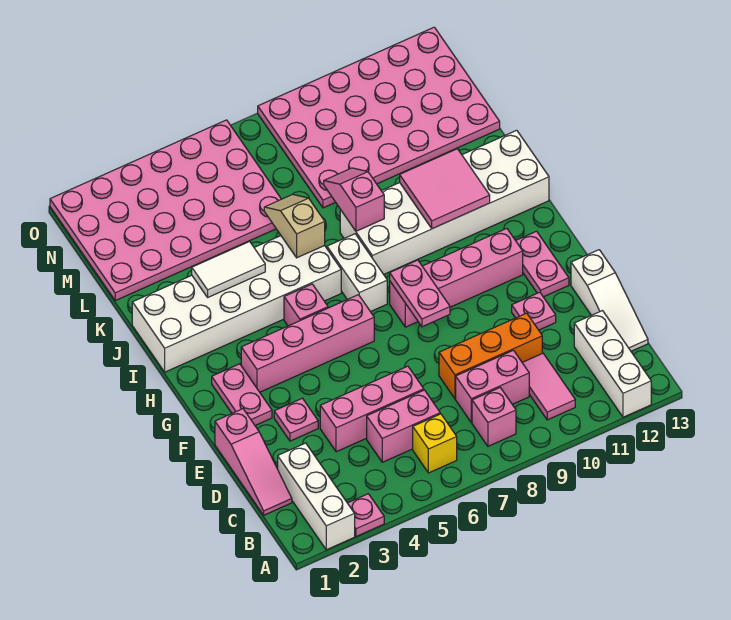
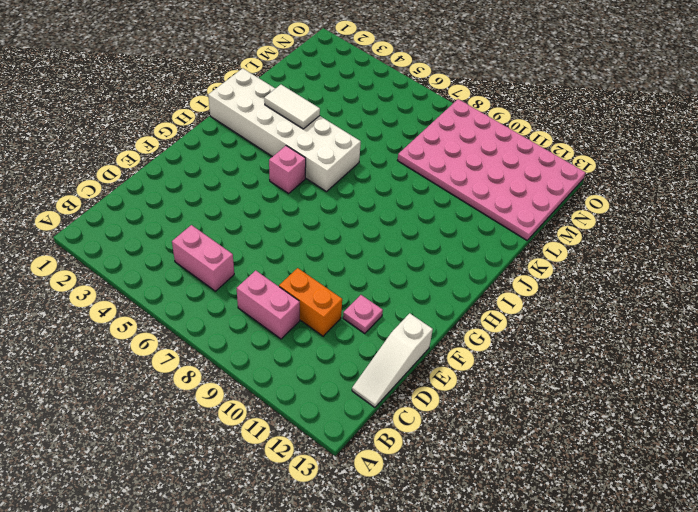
orange 1x2 brick [279,268,342,336] -> orange 1x3 brick [439,313,542,399]
none -> white 1x3 brick [278,443,355,550]
none -> pink 1x1 plate [348,494,384,536]
none -> white 1x3 brick [574,311,651,417]

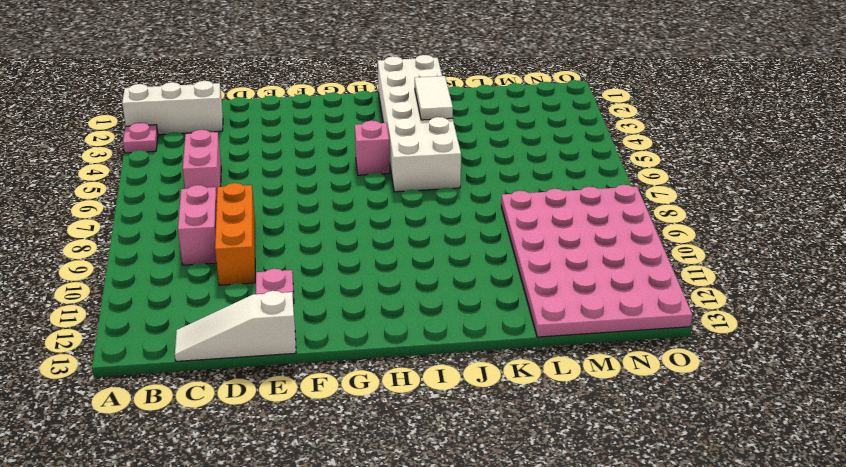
none -> white 1x3 brick [574,311,651,417]
none -> yellow 1x1 brick [413,414,457,473]
none -> pink 1x1 brick [472,388,516,446]

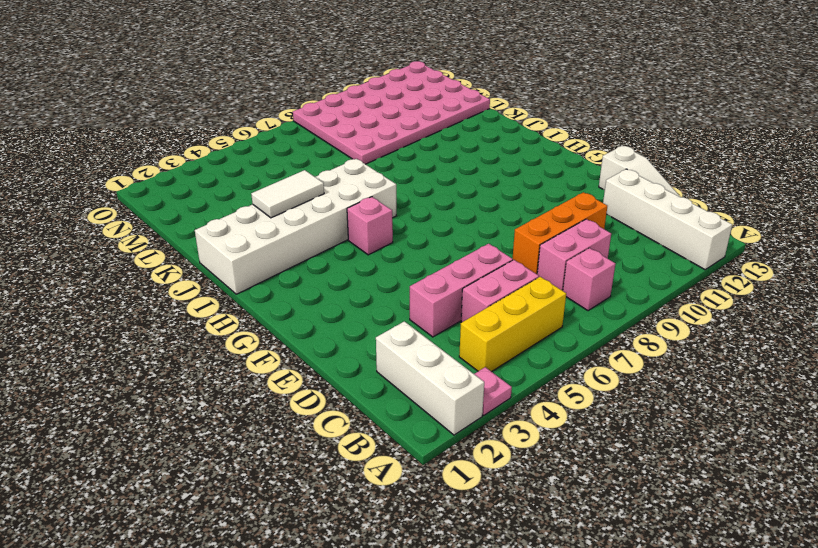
white 1x4 brick [603,169,732,270] -> white 1x3 brick [574,311,651,417]
yellow 1x3 brick [459,277,566,372] -> yellow 1x1 brick [413,414,457,473]
none -> pink 1x2 tile [522,353,575,420]
none -> pink 1x3 slope [215,409,292,515]
none -> pink 1x1 plate [274,398,318,441]

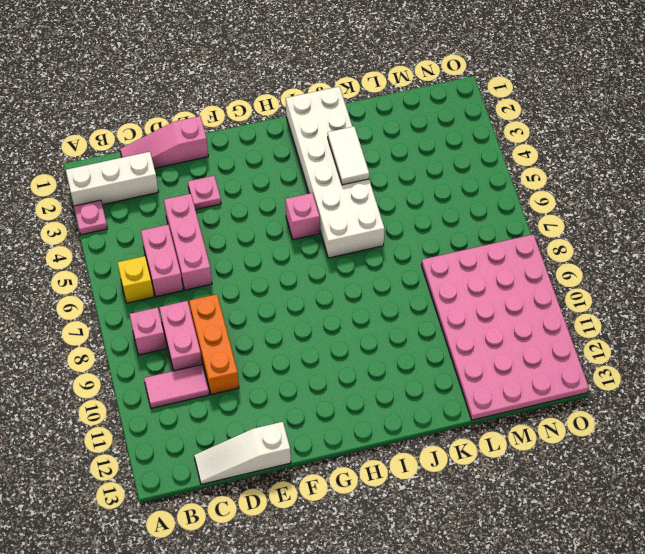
none -> white 1x3 brick [574,311,651,417]
none -> pink 1x1 plate [512,292,556,330]
none -> pink 1x2 plate [212,364,272,425]

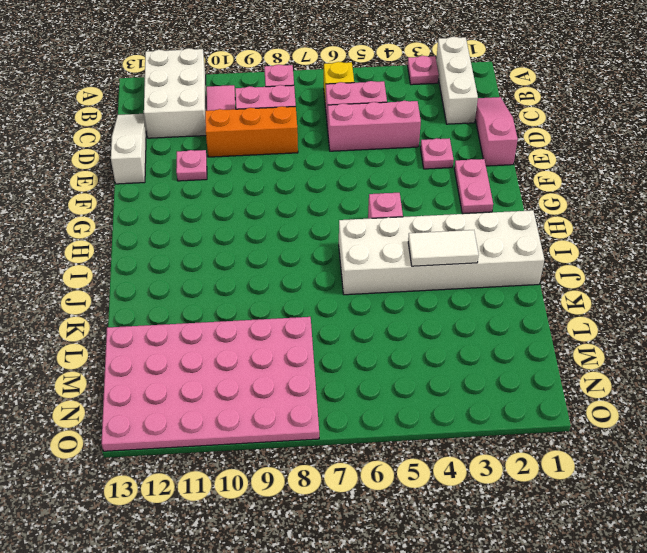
white 2x3 brick [144,48,206,138] -> white 1x3 brick [574,311,651,417]
none -> pink 1x2 plate [516,231,569,297]
none -> pink 1x4 brick [241,295,374,392]
none -> pink 1x4 brick [390,228,523,327]

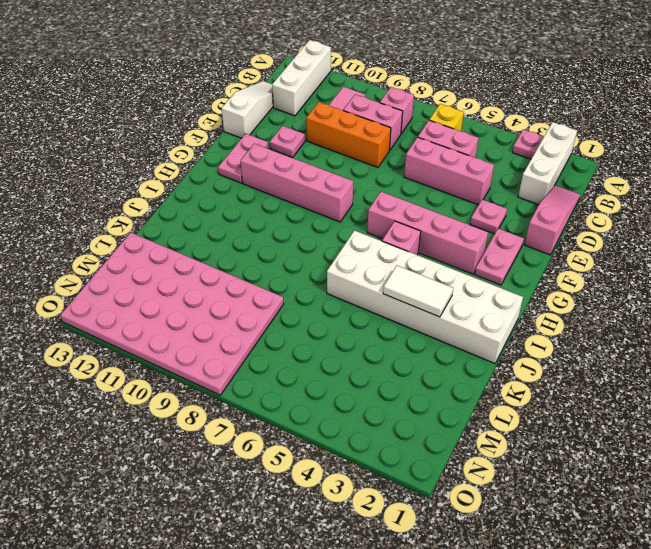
none -> white 1x2 brick [327,234,387,312]
none -> white 2x6 brick [340,130,549,274]
none -> pink 4x6 plate [50,120,281,301]

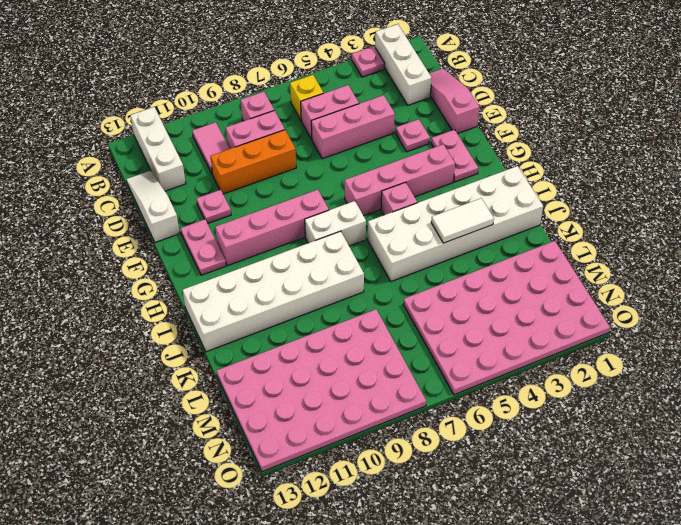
white 1x2 brick [305,201,366,246] -> white 1x2 brick turned to [327,234,387,312]
none -> pink 1x2 plate [390,260,450,327]
none -> pink 2x2 tile [400,149,490,229]
none -> tan 1x2 slope [264,194,325,258]

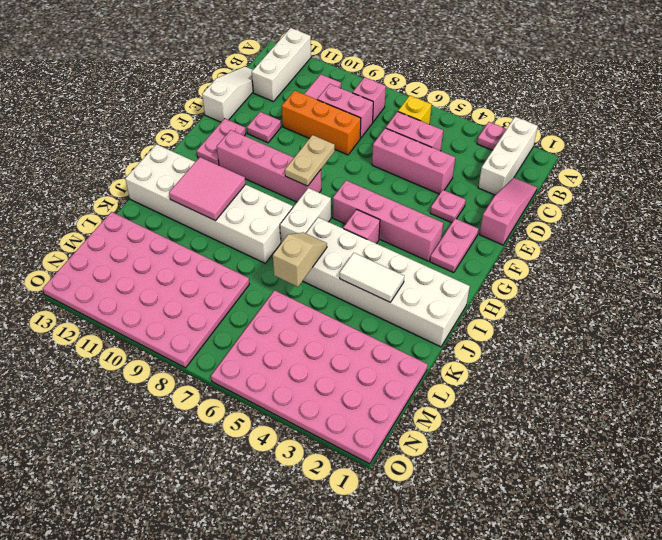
tan 1x2 plate [285,135,335,186] -> pink 1x2 plate [390,260,450,327]
tan 1x2 slope [273,232,327,287] -> tan 1x2 slope turned to [264,194,325,258]
none -> pink 1x2 slope [324,168,384,231]

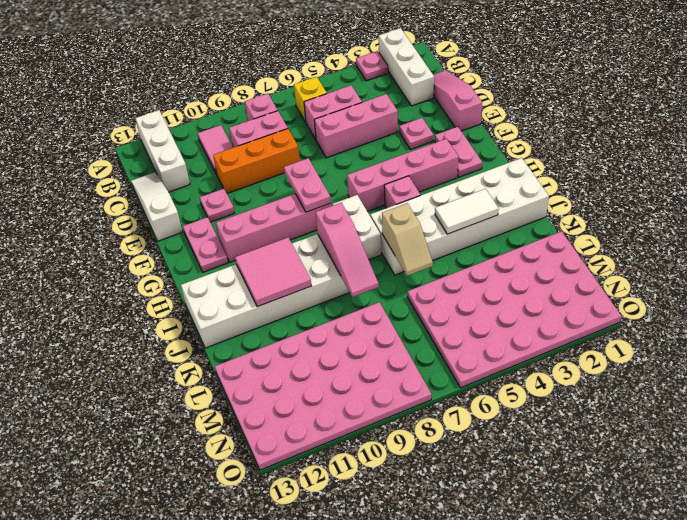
pink 1x3 slope [316,203,379,297] -> pink 1x2 slope [324,168,384,231]

